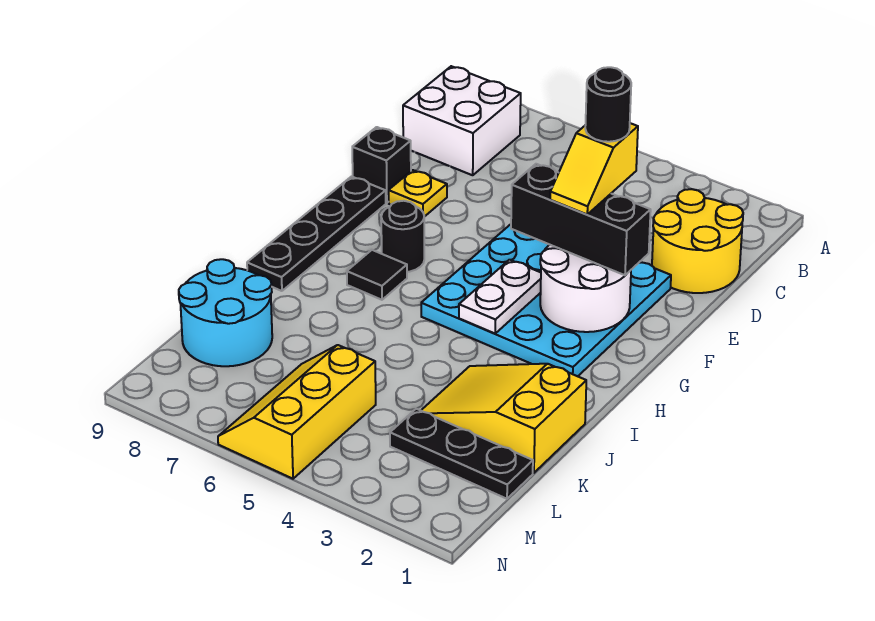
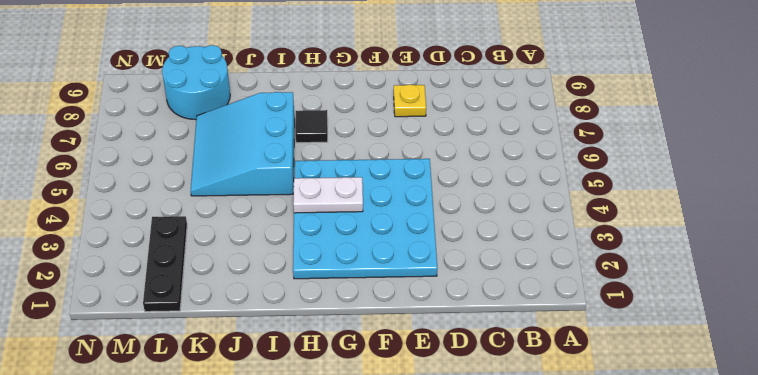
cyan 3x3 slope [191,92,295,196] -> none
none -> white 2x2 brick [403,66,521,175]
none -> yellow 2x2 round brick [652,189,743,293]
none -> black 1x1 brick [352,127,411,203]

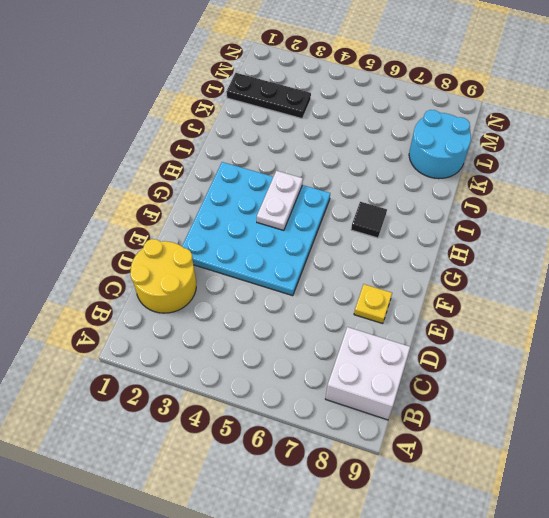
none -> black 1x1 brick [352,127,411,203]
none -> black 1x4 plate [247,177,386,291]
none -> black 1x1 round brick [381,201,424,272]

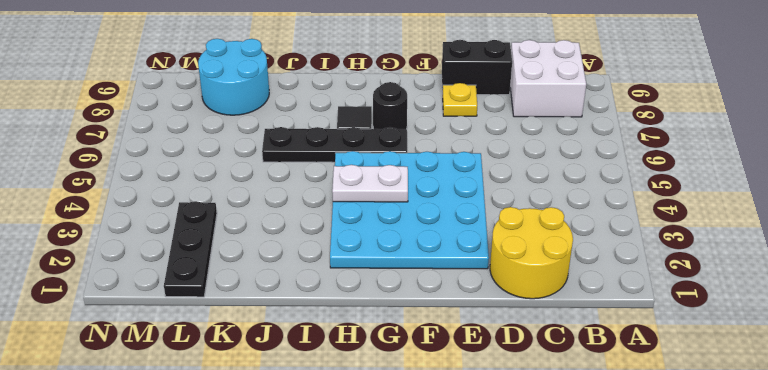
black 1x2 brick [442,40,512,95] -> black 1x1 brick [352,127,411,203]
black 1x4 plate [262,127,407,162] -> black 1x4 plate moved to [247,177,386,291]
none -> yellow 2x3 slope [421,364,586,473]
none -> yellow 2x3 slope [218,345,376,479]
none -> white 2x2 round brick [540,245,631,332]

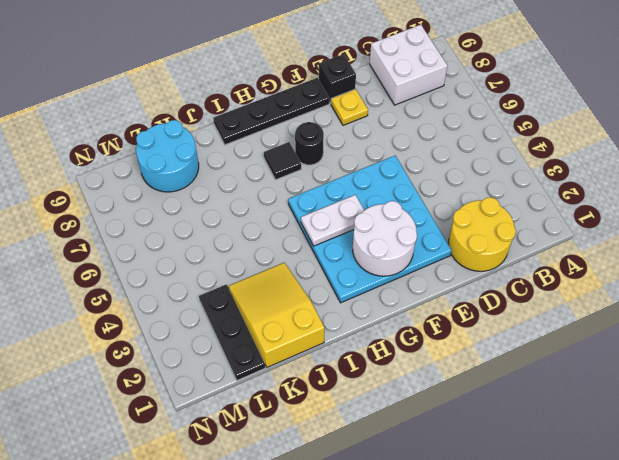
none -> yellow 2x3 slope [218,345,376,479]
none -> black 1x3 brick [511,164,651,275]
none -> yellow 1x2 slope [550,123,638,214]

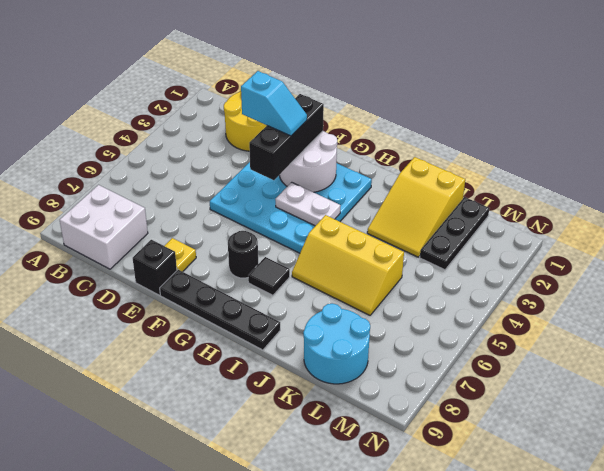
cyan 1x2 slope [241,71,307,136] -> yellow 1x2 slope [550,123,638,214]
yellow 2x3 slope [292,215,404,315] -> yellow 2x3 slope moved to [218,345,376,479]
none -> black 1x1 round brick [585,67,631,142]

